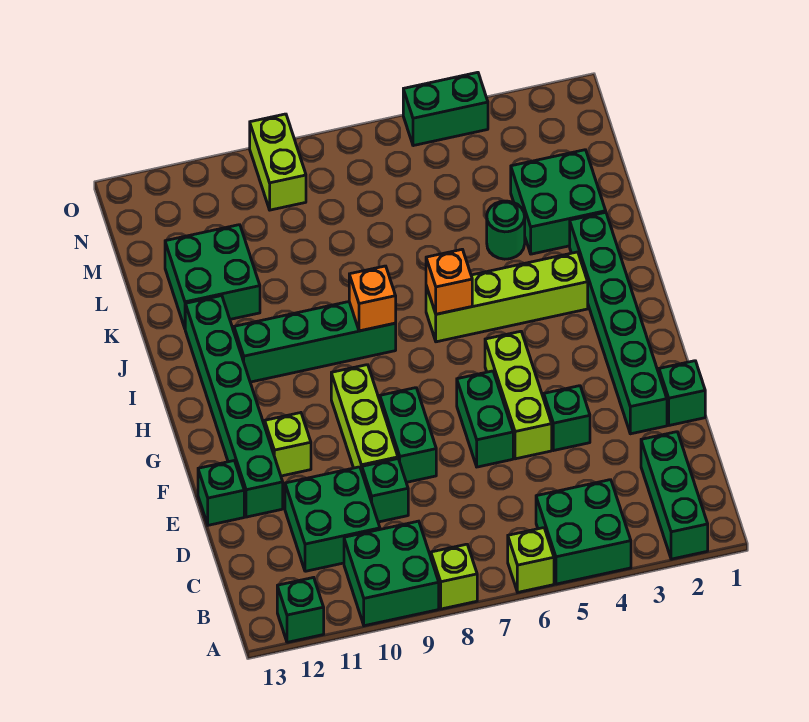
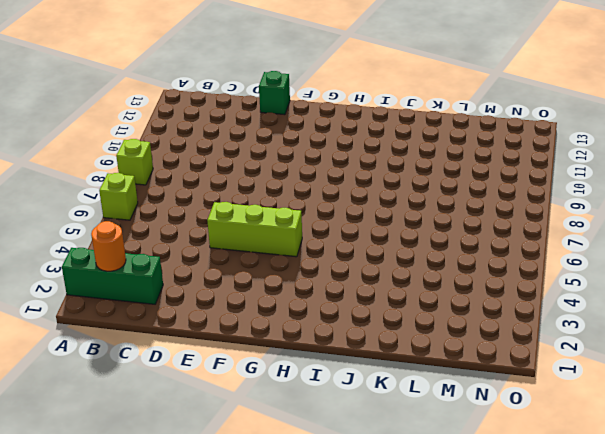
orange 1x1 round brick [91,221,126,271] -> none
none -> green 2x2 brick [536,480,631,584]
none -> green 2x2 brick [344,521,439,626]
none -> green 1x1 brick [277,577,324,642]

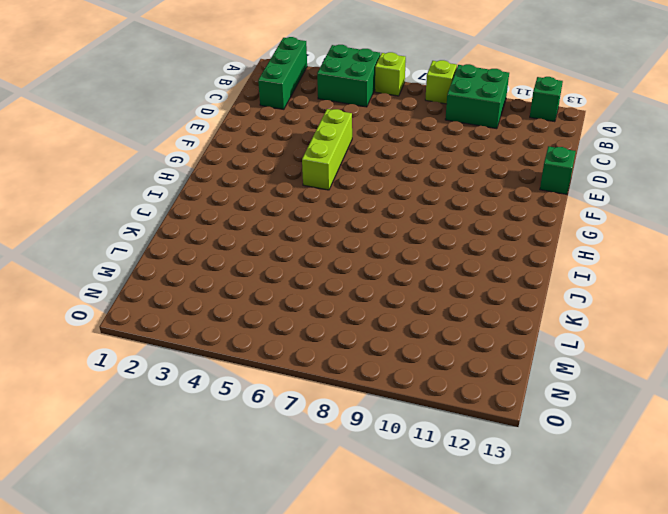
none -> green 2x2 brick [285,467,380,571]
none -> green 1x1 brick [362,459,408,522]
none -> green 1x1 brick [659,361,705,425]

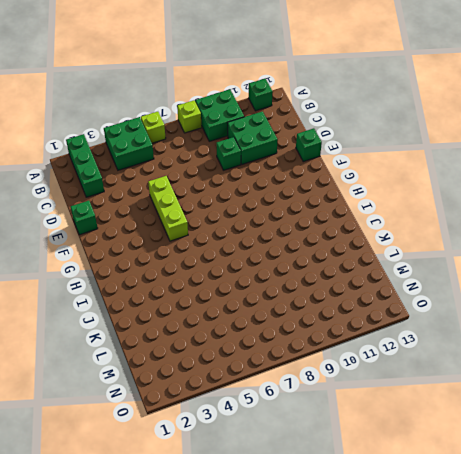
none -> green 1x6 brick [570,212,667,434]
none -> green 1x1 brick [544,386,590,450]
none -> green 1x2 brick [457,371,513,467]

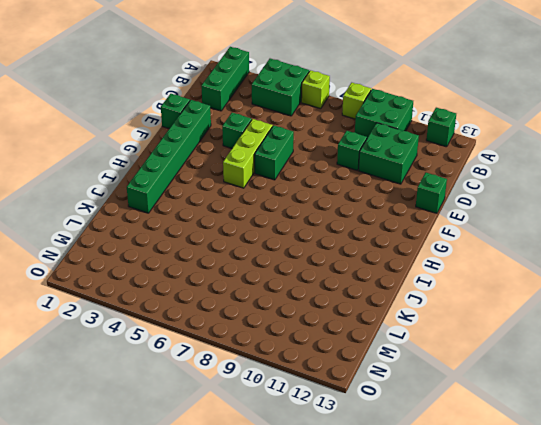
none -> green 1x2 brick [380,388,436,482]
none -> lime 1x3 brick [331,365,398,471]
none -> green 1x6 brick [185,296,283,517]

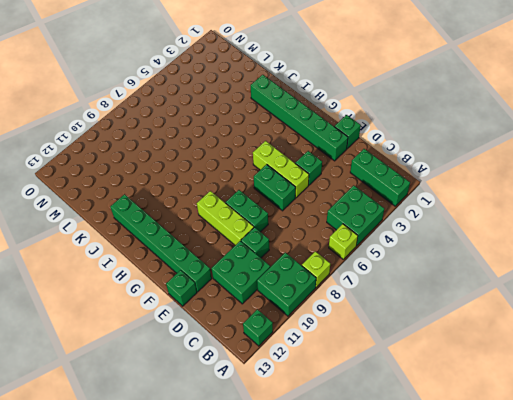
none -> lime 1x1 brick [265,413,311,476]
none -> lime 1x4 brick [426,252,588,342]
none -> green 1x4 brick [234,302,396,382]

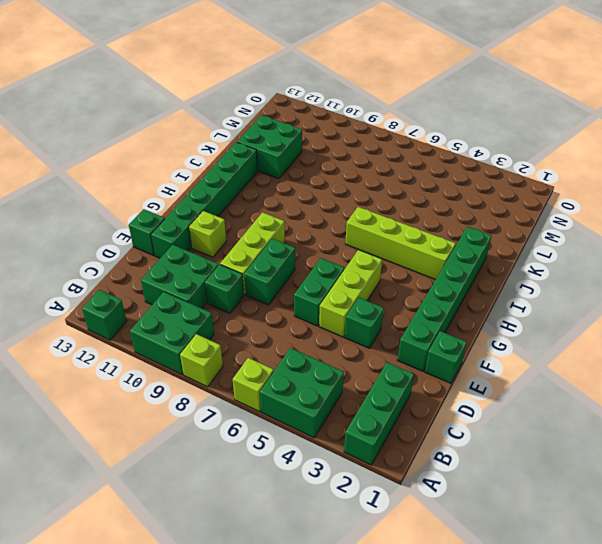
none -> green 1x4 brick [234,302,396,382]
none -> green 2x2 brick [511,150,606,254]
none -> green 1x1 round brick [487,201,525,259]

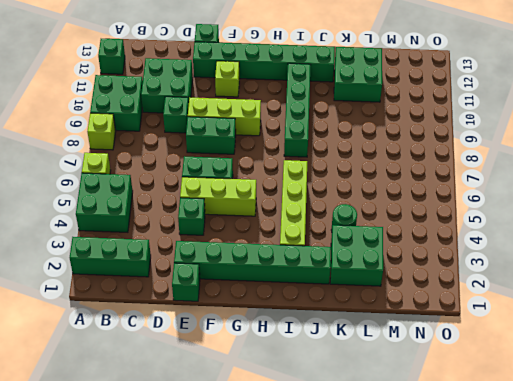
none -> lime 1x2 brick [250,114,306,210]
none -> green 1x2 brick [403,72,488,146]
none -> orange 1x1 brick [426,249,472,314]

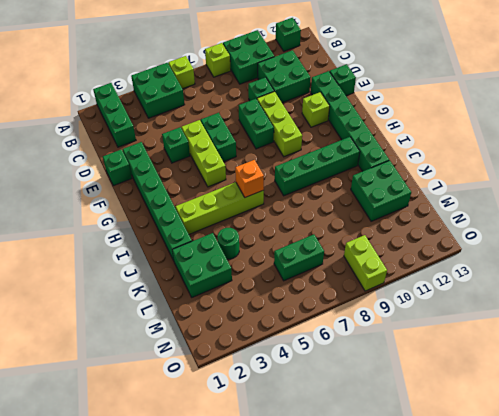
green 1x2 brick [274,234,324,281] -> green 1x2 brick moved to [403,72,488,146]
none -> orange 1x1 brick [349,266,396,331]

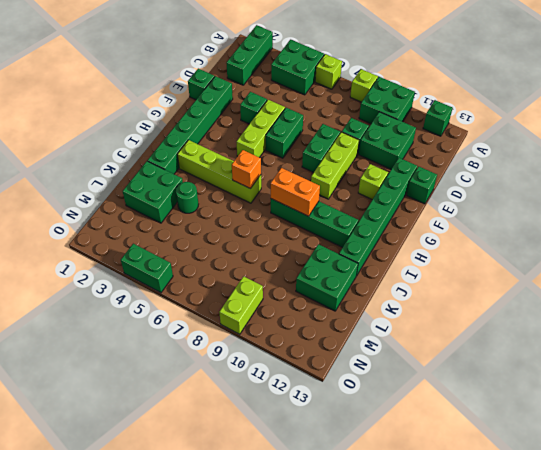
orange 1x2 brick [271,168,320,216] -> orange 1x1 brick [349,266,396,331]

